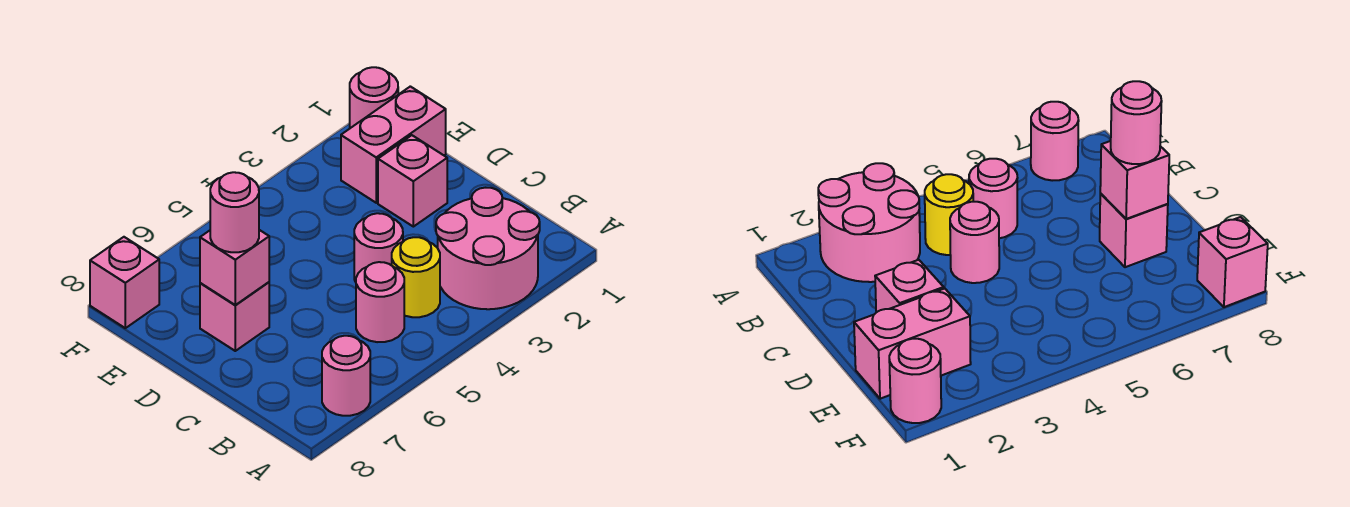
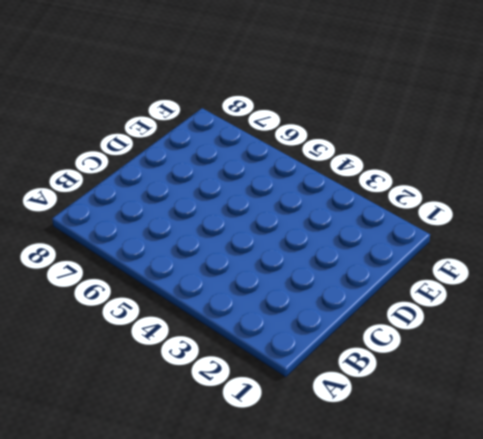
none -> pink 2x2 round brick [436,188,540,309]
none -> pink 1x1 round brick [322,336,370,416]
none -> yellow 1x1 round brick [392,237,440,317]

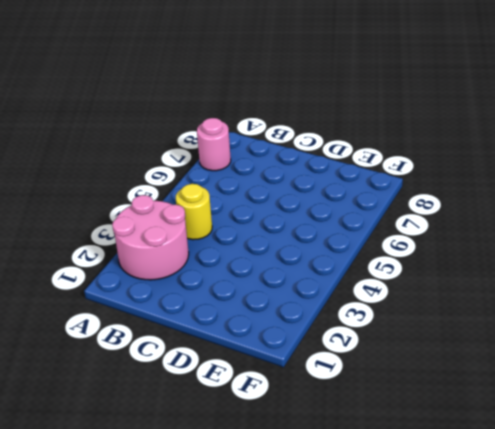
none -> pink 1x1 round brick [356,262,404,342]
none -> pink 1x1 round brick [354,213,403,282]
none -> pink 1x1 brick [378,135,447,227]

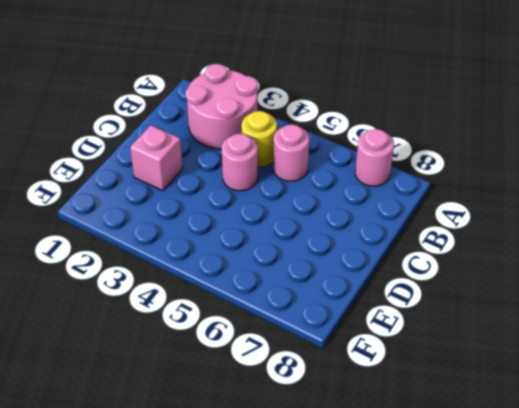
none -> pink 1x1 brick [200,282,269,351]
none -> pink 1x2 brick [341,86,446,203]
none -> pink 1x1 round brick [350,67,398,128]

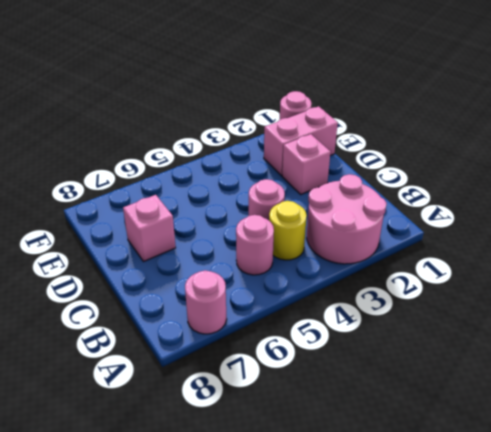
none -> pink 1x1 brick [90,237,159,328]
none -> pink 1x1 brick [200,230,269,305]
none -> pink 1x1 round brick [210,172,259,252]

